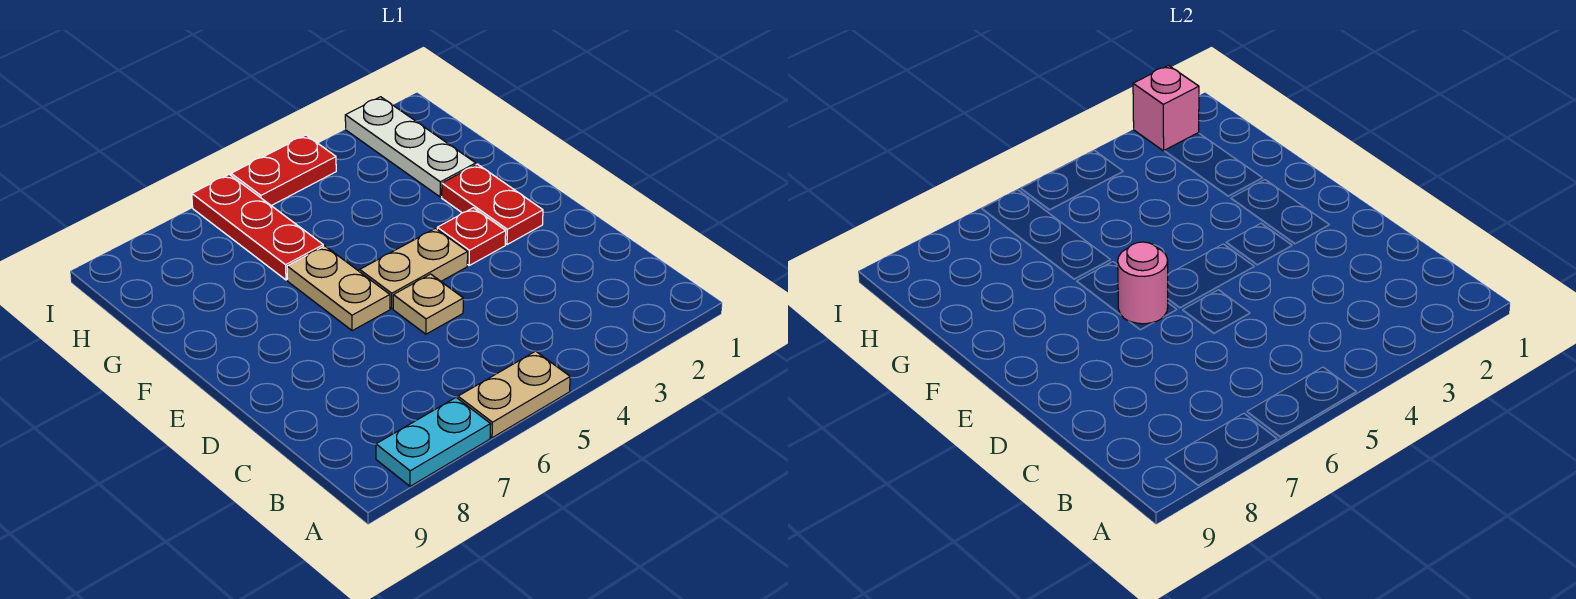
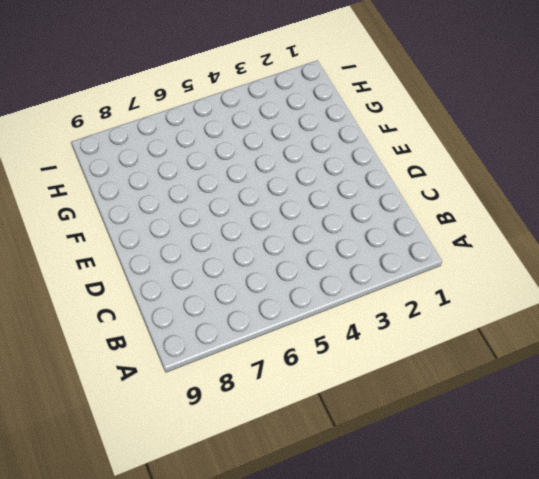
none -> tan 1x2 plate [458,351,570,438]
none -> cyan 1x2 plate [376,398,491,486]
none -> tan 1x1 plate [393,274,463,334]

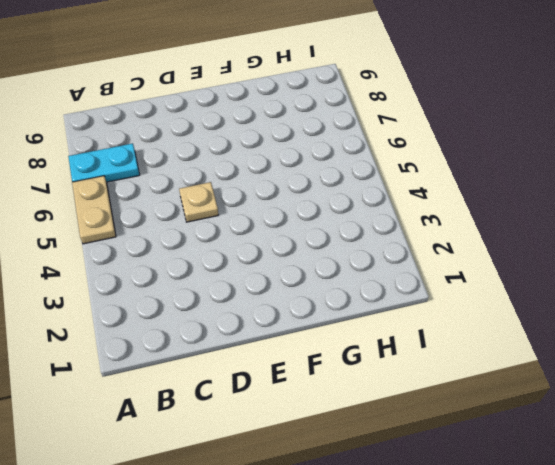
cyan 1x2 plate [68,143,139,182] -> cyan 1x2 plate turned to [376,398,491,486]
none -> red 1x2 plate [442,164,543,245]
none -> red 1x1 plate [437,208,506,265]
none -> tan 1x2 plate [359,228,468,308]

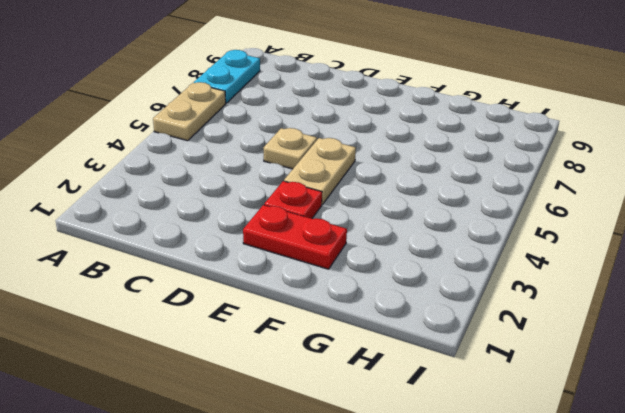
none -> tan 1x2 plate [287,246,390,331]
none -> white 1x3 plate [345,97,476,197]
none -> red 1x3 plate [192,174,323,280]

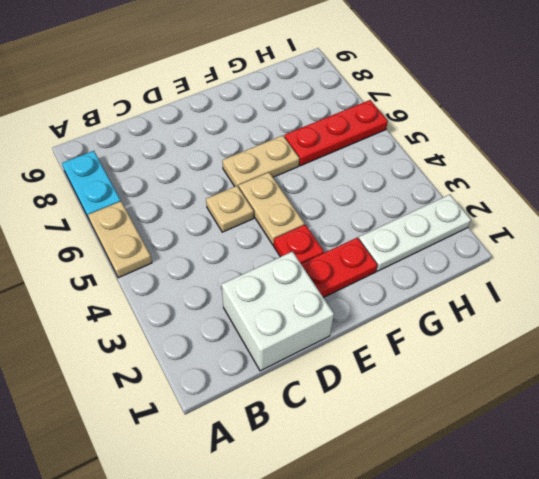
white 2x2 brick [222,252,334,371] -> none
none -> red 1x2 plate [231,135,336,206]
none -> pink 1x1 round brick [1118,242,1168,324]
none -> pink 1x1 brick [1133,66,1199,151]

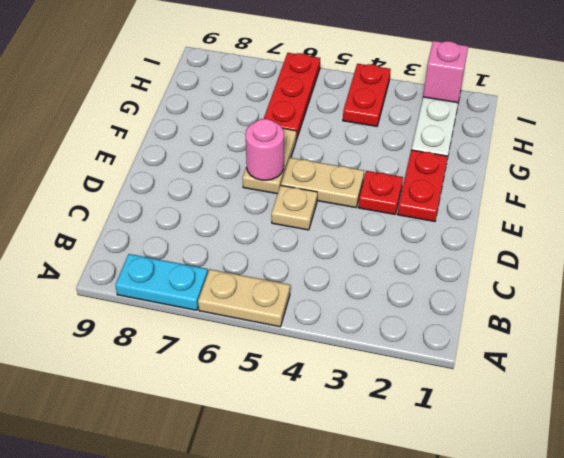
red 1x2 plate [343,64,391,126] -> red 1x2 plate turned to [231,135,336,206]

